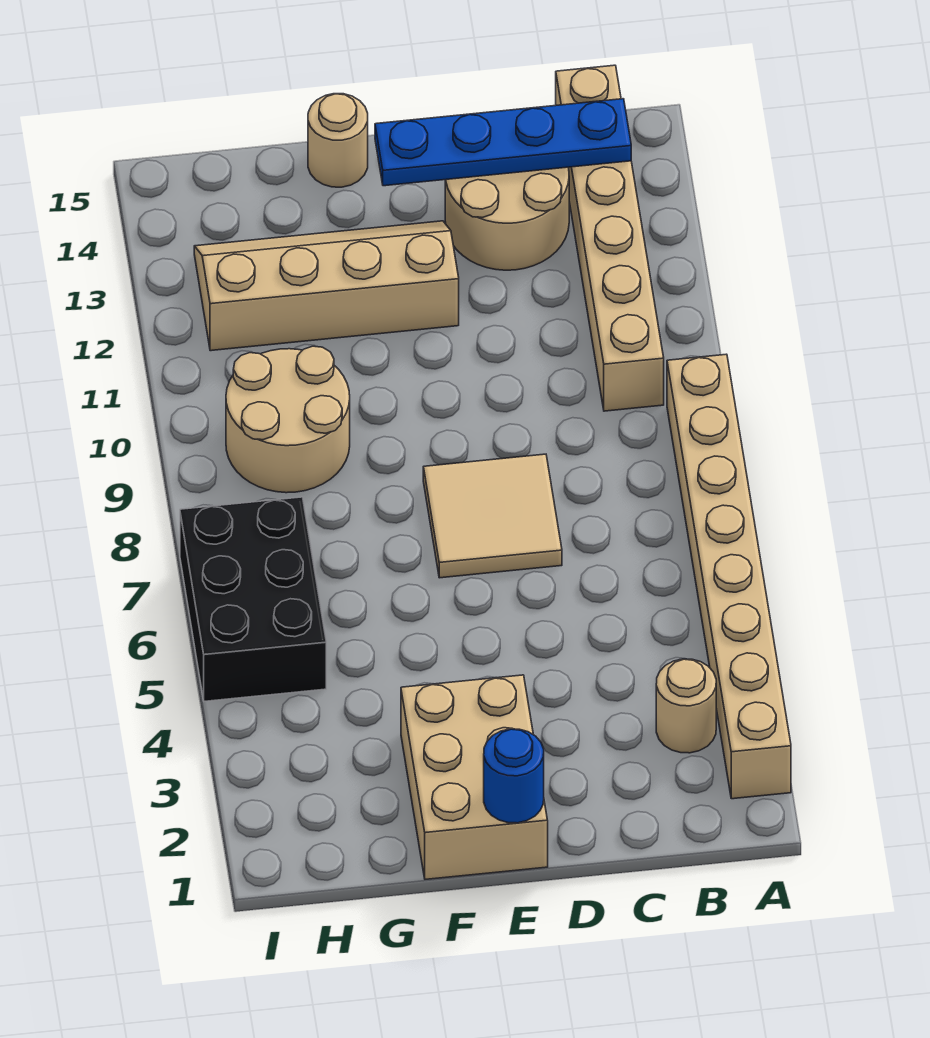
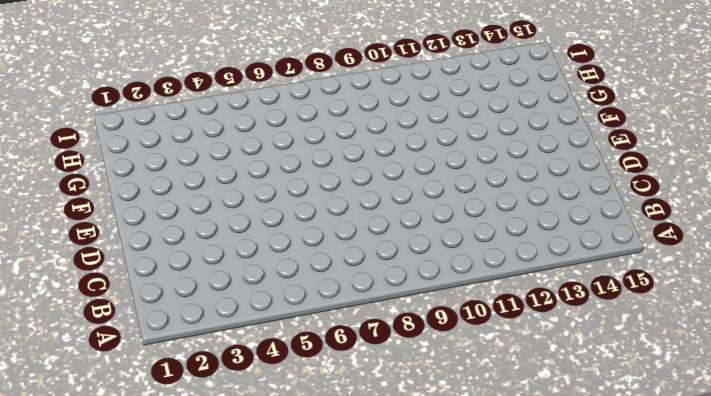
none -> tan 1x8 brick [667,354,791,799]
none -> tan 1x1 round brick [656,659,716,753]
none -> tan 1x6 brick [556,65,664,411]

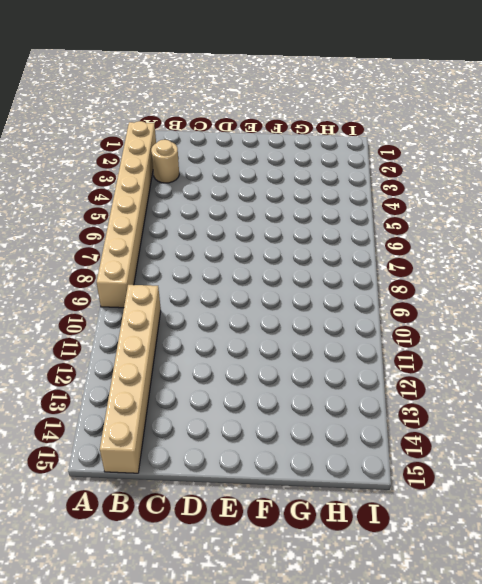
none -> tan 2x2 round brick [445,167,569,270]
none -> tan 2x2 tile [423,454,562,578]
none -> tan 2x3 brick [401,675,548,879]

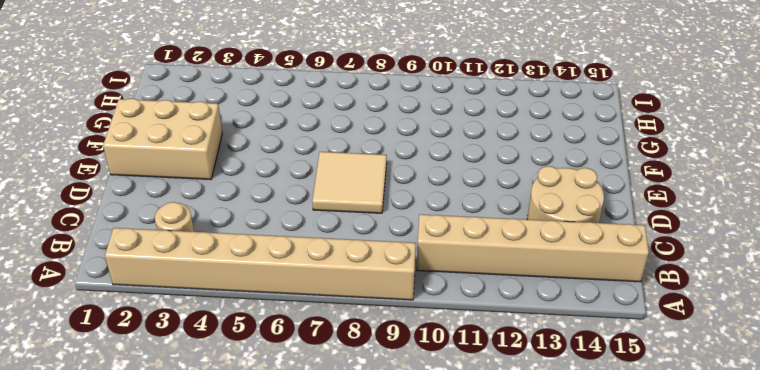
none -> tan 2x4 slope [194,221,459,351]
none -> tan 1x1 round brick [308,94,368,187]
none -> tan 2x2 round brick [226,346,350,493]

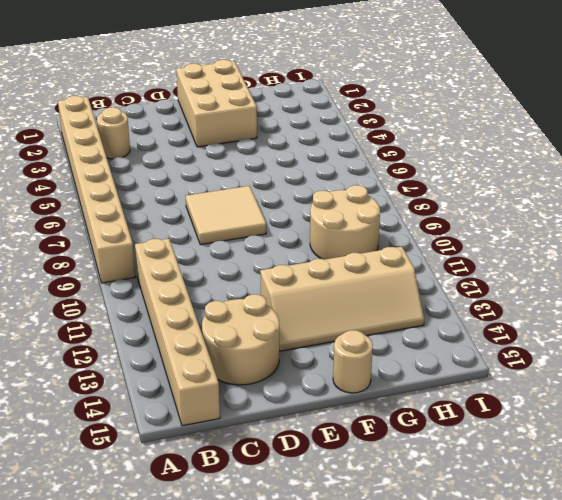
none -> black 2x3 brick [180,497,326,701]
none -> blue 1x4 plate [375,99,631,186]
none -> blue 1x1 round brick [484,729,544,823]

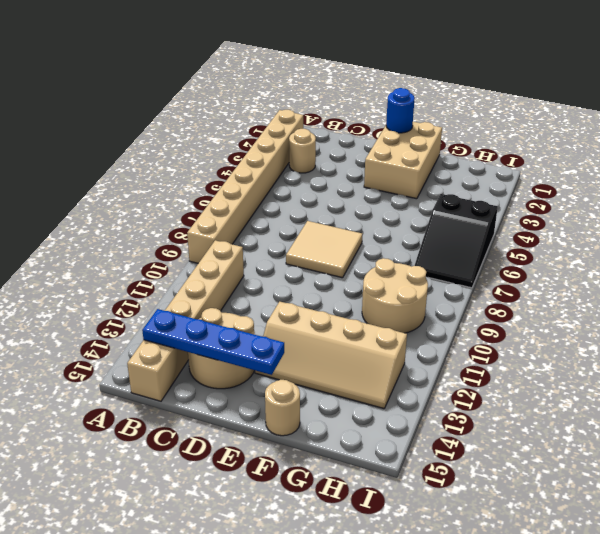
black 2x3 slope [414,194,498,288] -> black 2x3 brick [180,497,326,701]

